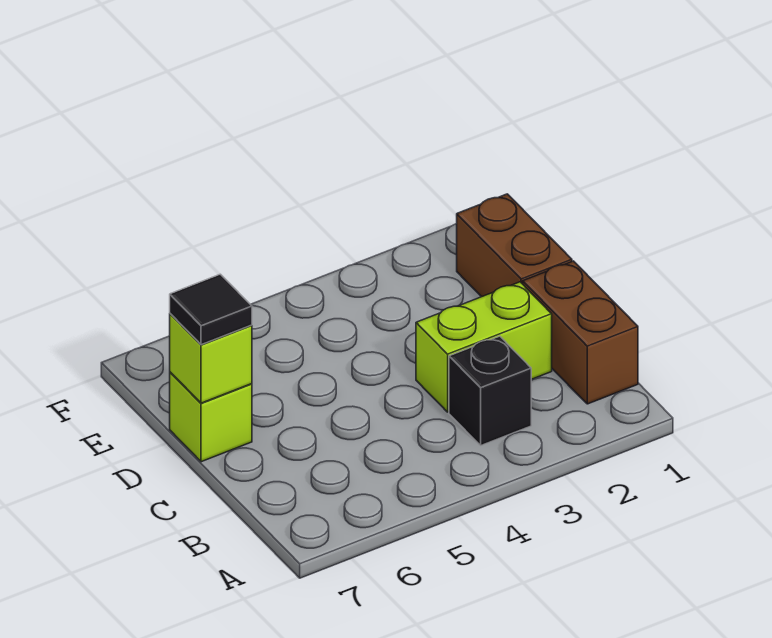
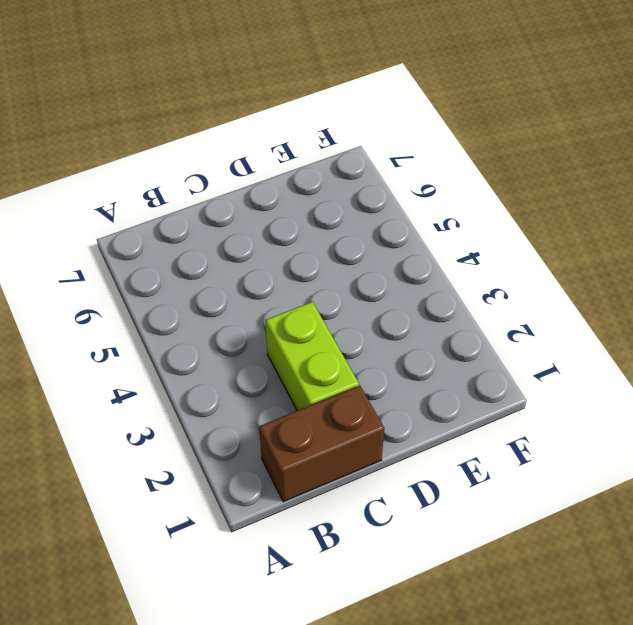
none -> black 1x1 brick [449,336,531,445]
none -> brown 1x2 brick [457,194,572,297]

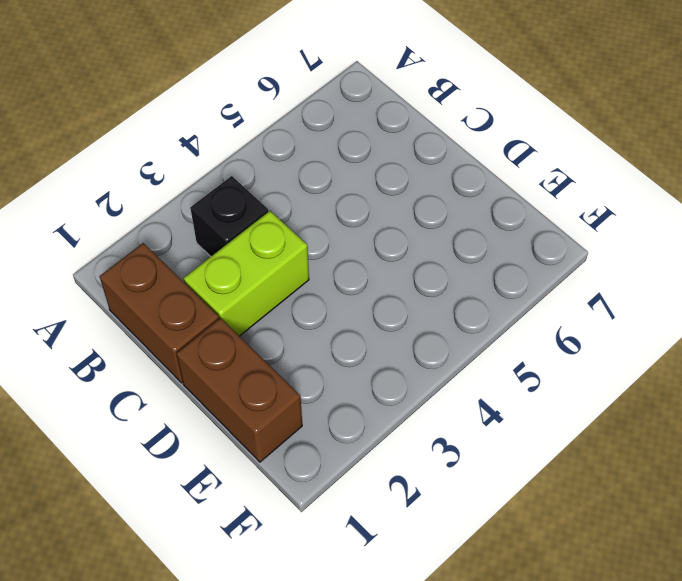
none -> lime 1x1 brick [170,372,252,462]
none -> lime 1x1 brick [170,314,252,403]

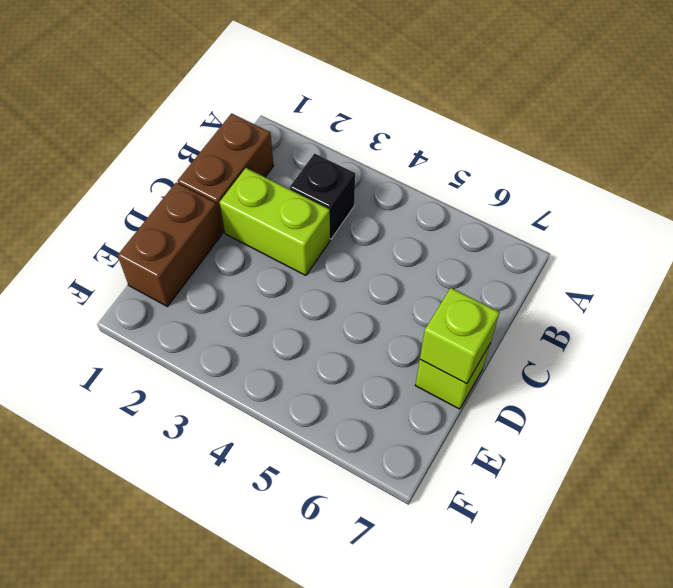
none -> black 1x1 tile [170,274,252,345]

